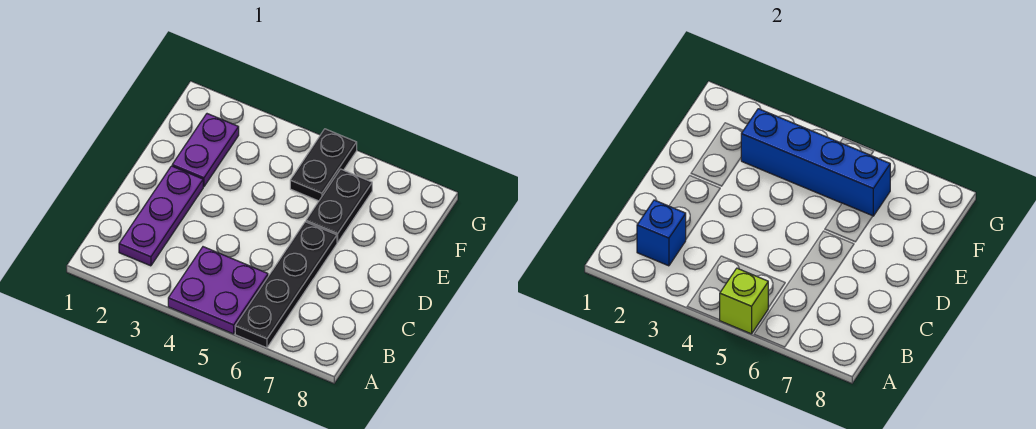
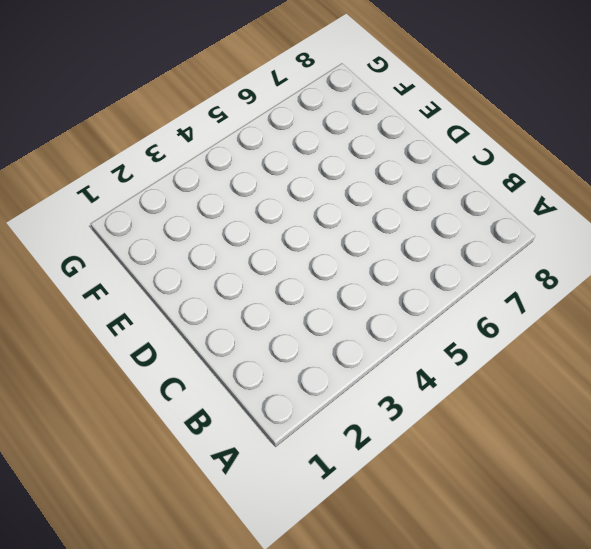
none -> purple 2x2 plate [168,247,268,334]
none -> black 1x4 plate [235,222,337,348]

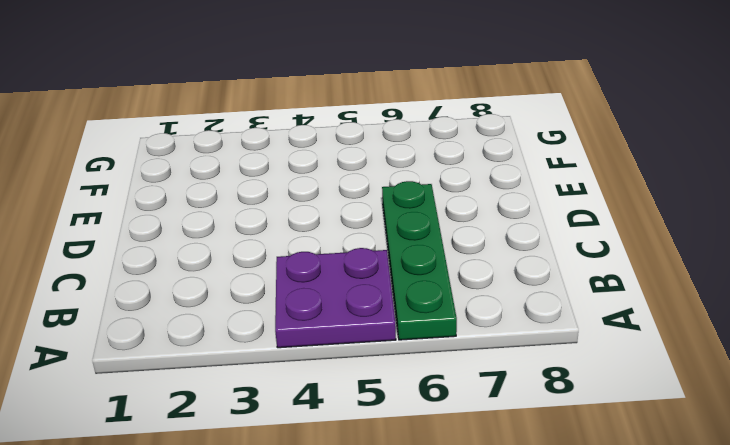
green 1x4 plate [382,181,457,340] -> black 1x4 plate [235,222,337,348]
none -> purple 1x3 plate [119,166,203,266]
none -> purple 1x2 plate [172,114,239,187]

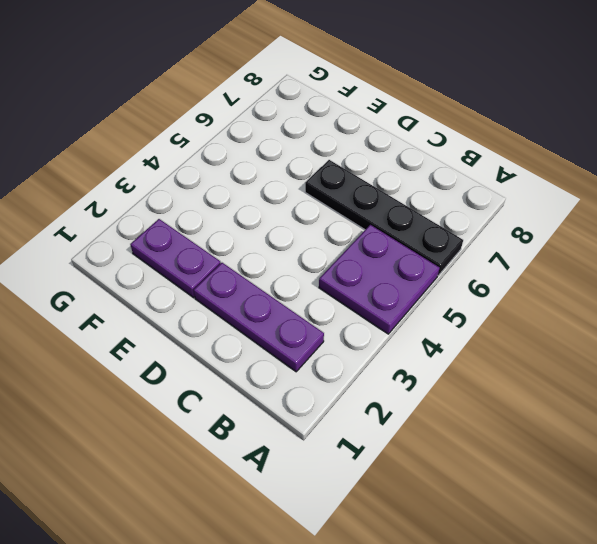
none -> black 1x2 plate [306,169,372,242]
none -> black 1x2 plate [290,129,357,201]

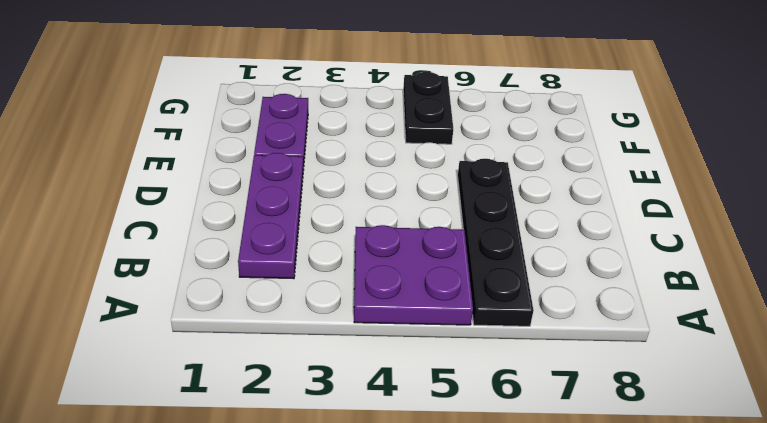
none -> black 1x2 plate [306,169,372,242]
none -> lime 1x1 brick [720,268,768,334]

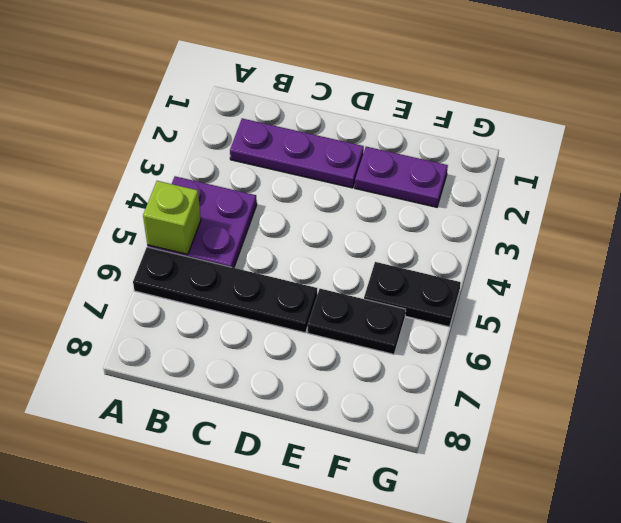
none -> blue 1x1 brick [637,200,686,266]
none -> blue 1x4 brick [741,109,890,216]

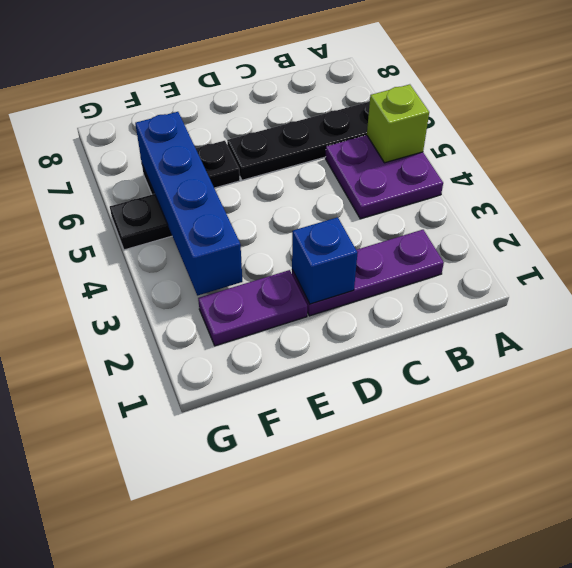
blue 1x1 brick [292,217,357,304] -> blue 1x1 brick moved to [637,200,686,266]

